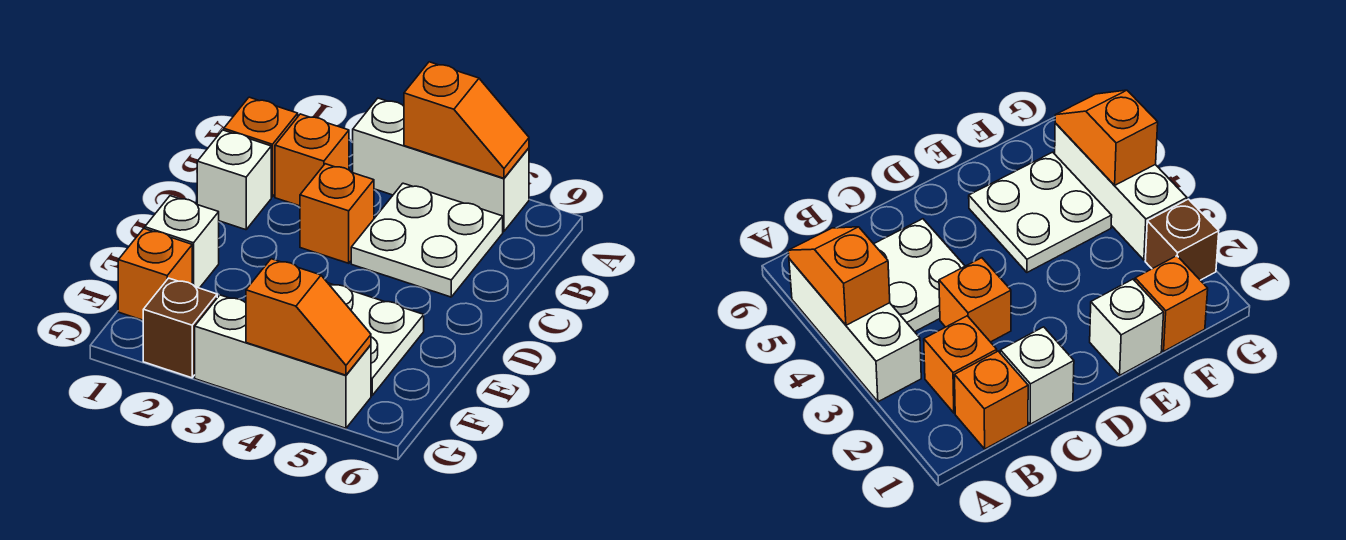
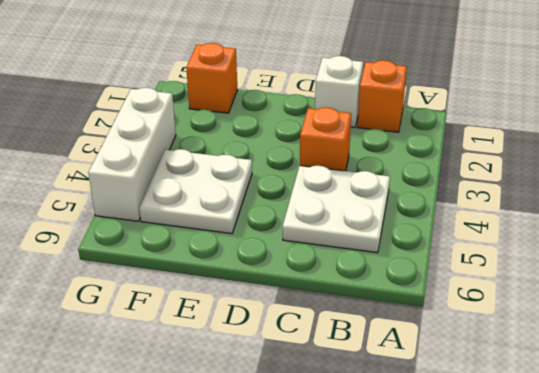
none -> white 1x3 brick [353,98,529,231]
none -> orange 1x1 brick [275,114,349,206]
none -> white 1x1 brick [145,196,219,288]

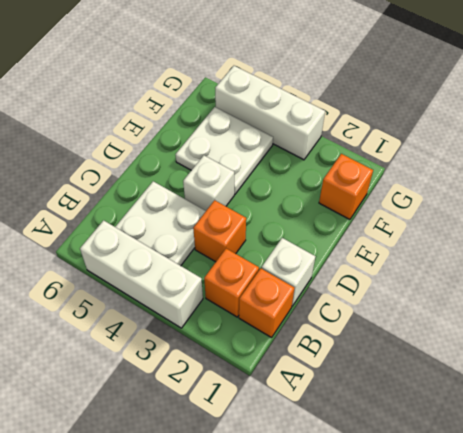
white 1x1 brick [183,155,234,211] -> white 1x1 brick moved to [145,196,219,288]
none -> brown 1x1 brick [143,278,217,378]
none -> orange 1x2 slope [404,62,529,178]
none -> orange 1x2 slope [246,259,371,375]

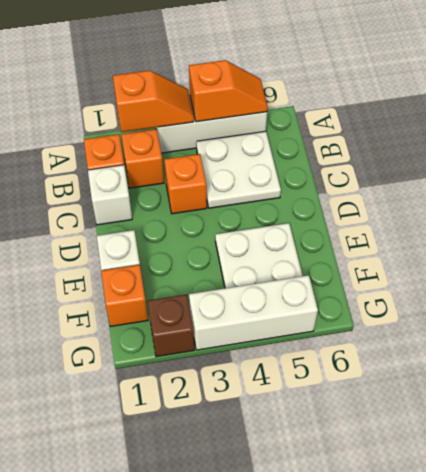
orange 1x2 slope [113,71,194,132] -> orange 1x2 slope moved to [246,259,371,375]

